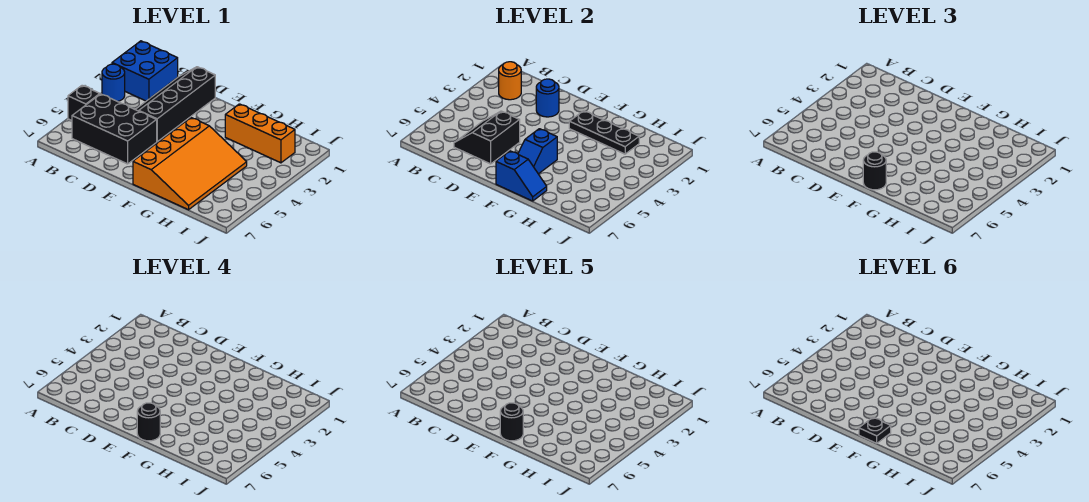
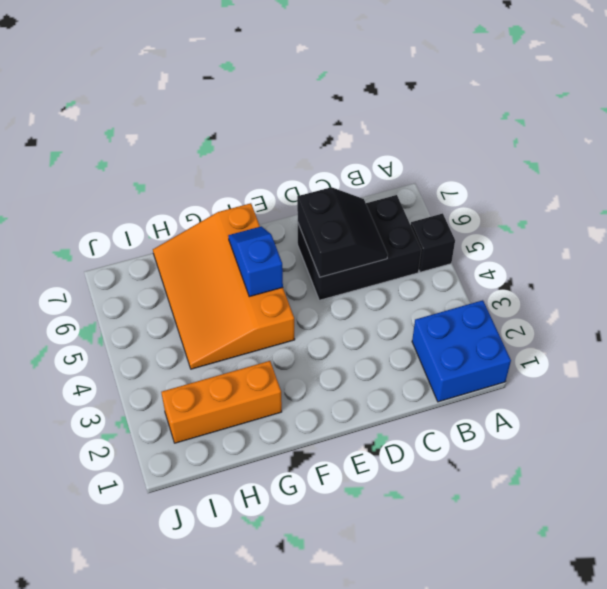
none -> blue 1x1 round brick [102,64,125,102]
none -> black 2x4 slope [135,67,215,142]
none -> orange 1x1 round brick [499,62,521,100]

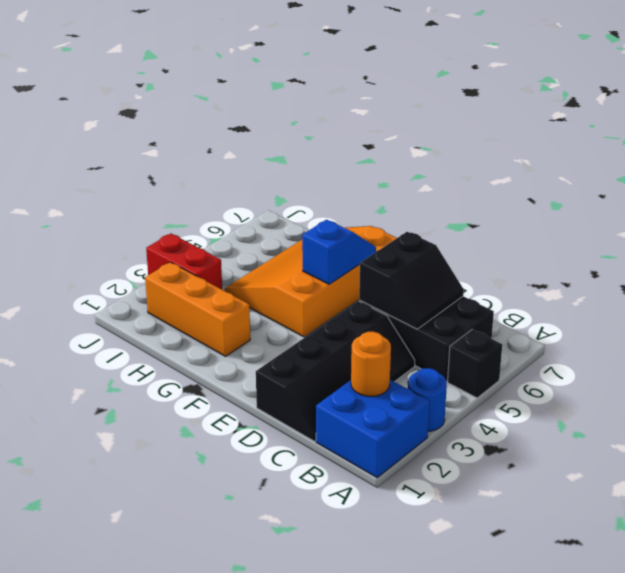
red 1x2 brick [146,233,222,289] -> none
none -> blue 1x1 round brick [536,79,559,117]
none -> black 1x3 plate [569,111,639,154]
none -> blue 1x2 slope [496,151,547,201]

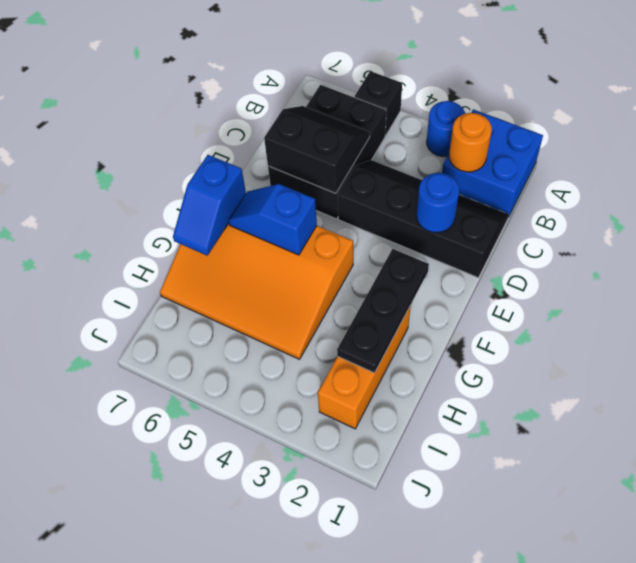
none -> black 1x1 round brick [863,152,886,190]
none -> black 1x1 round brick [137,403,160,441]
none -> black 1x1 round brick [500,403,523,441]

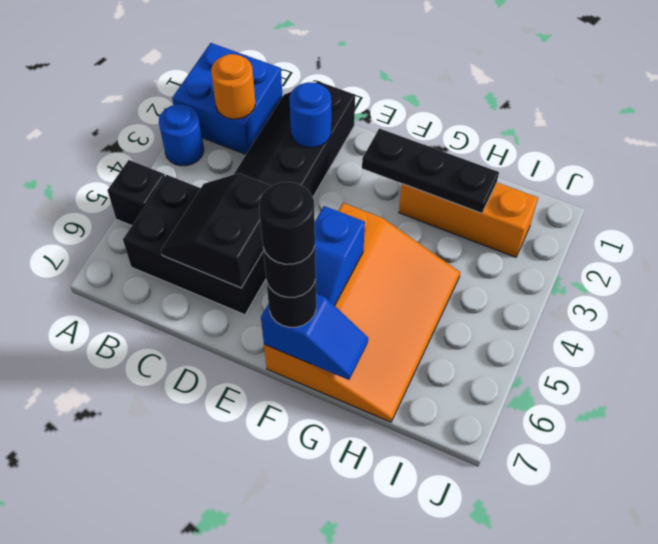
none -> black 1x1 plate [859,417,891,443]

